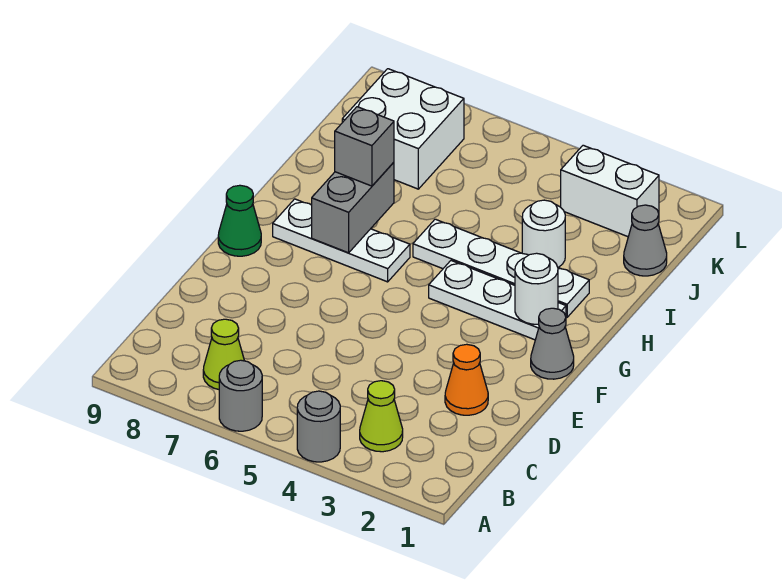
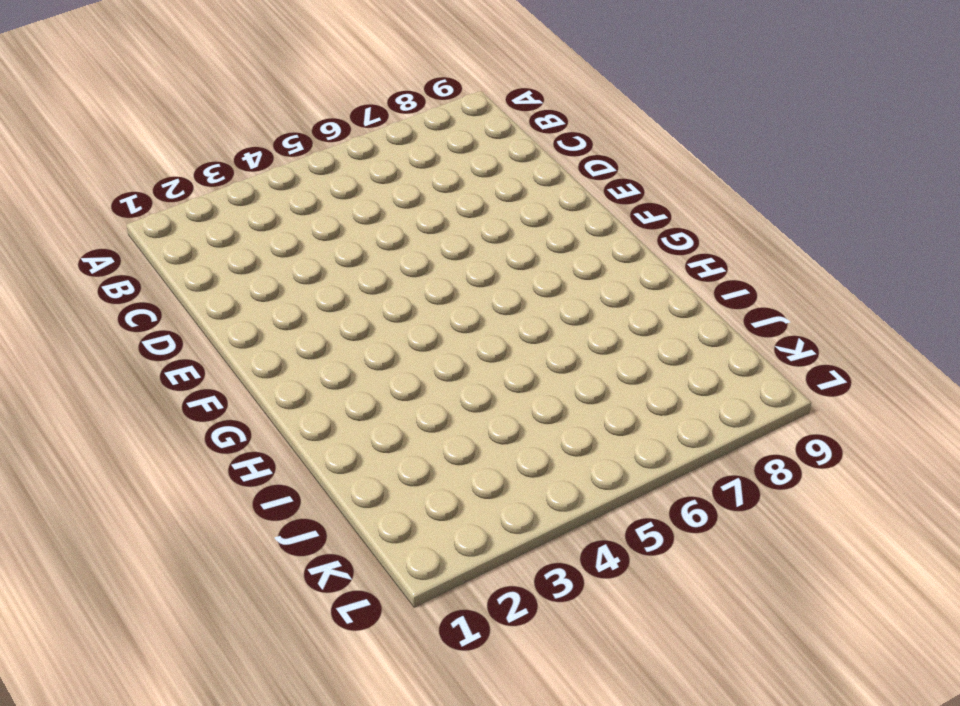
none -> grey 1x1 round brick [297,391,340,462]
none -> grey 1x1 round brick [219,360,262,431]
none -> lime 1x1 cone [360,381,403,452]

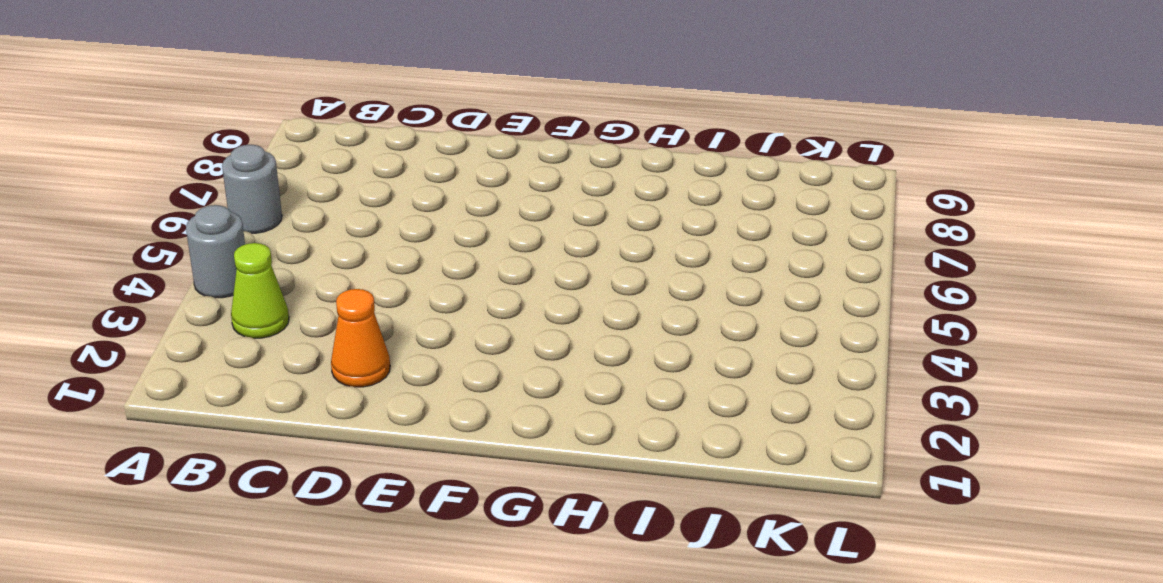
none -> lime 1x1 cone [203,319,244,389]
none -> grey 1x1 cone [531,308,574,379]
none -> green 1x1 cone [218,185,261,256]

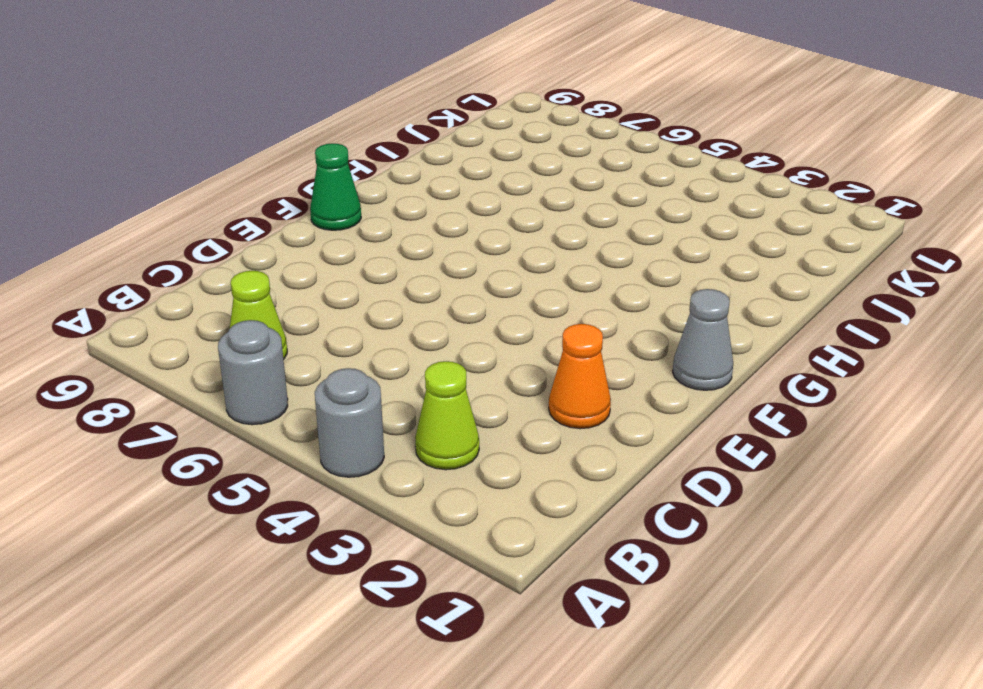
none -> white 1x3 plate [429,261,566,340]
none -> white 1x3 plate [273,199,410,282]
none -> white 1x4 plate [413,219,589,317]

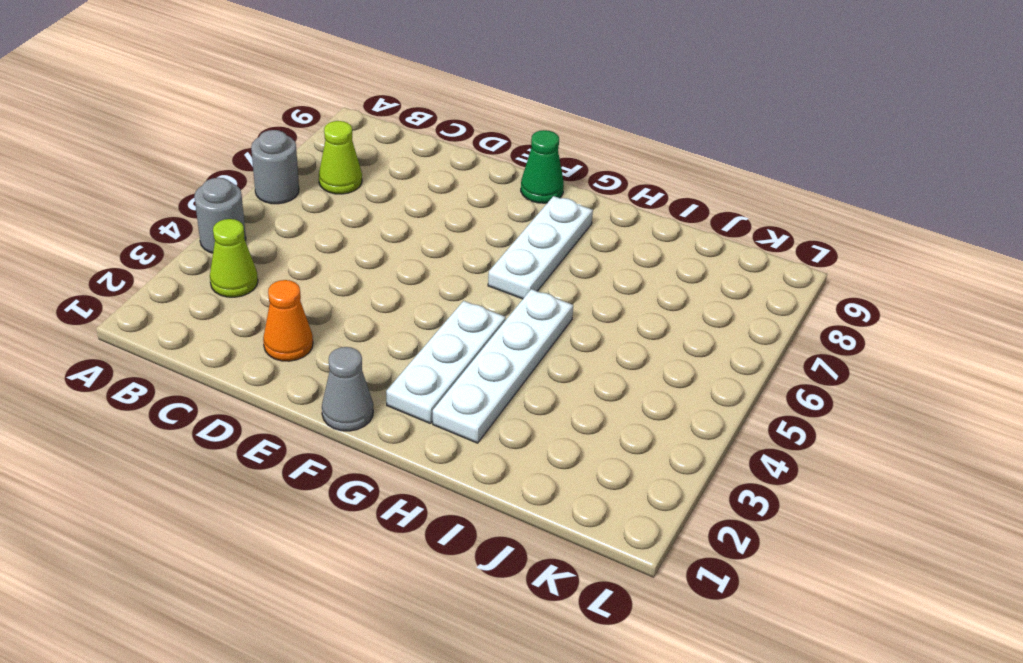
none -> white 1x1 round brick [522,200,565,267]
none -> grey 1x1 cone [624,205,667,276]
none -> white 2x2 brick [342,69,464,189]

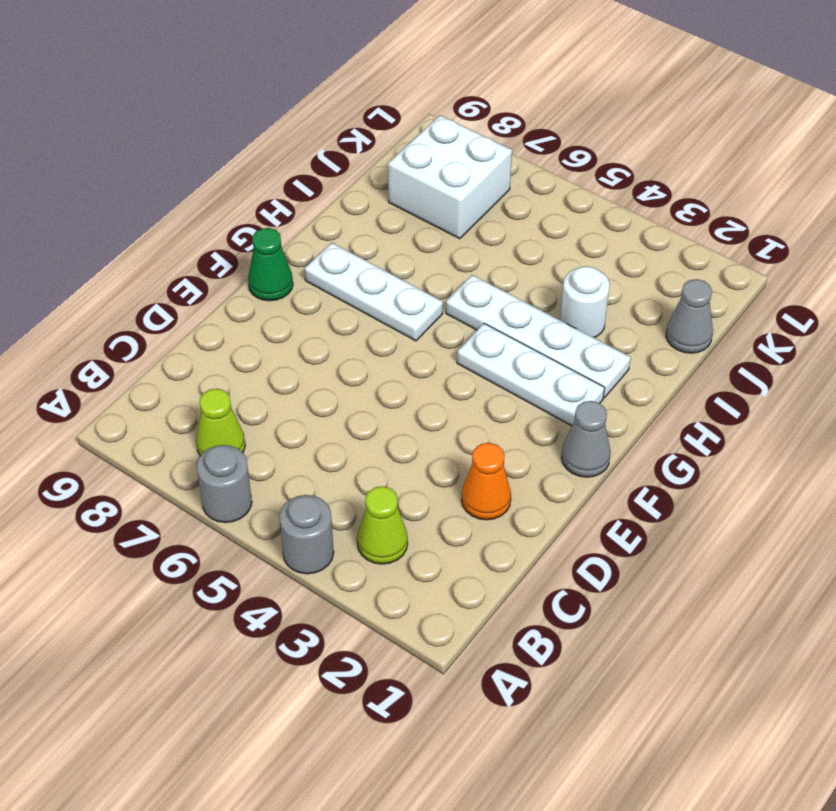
none -> white 1x2 brick [561,145,659,237]
none -> white 1x1 round brick [515,253,558,324]
none -> grey 1x2 brick [312,162,394,253]

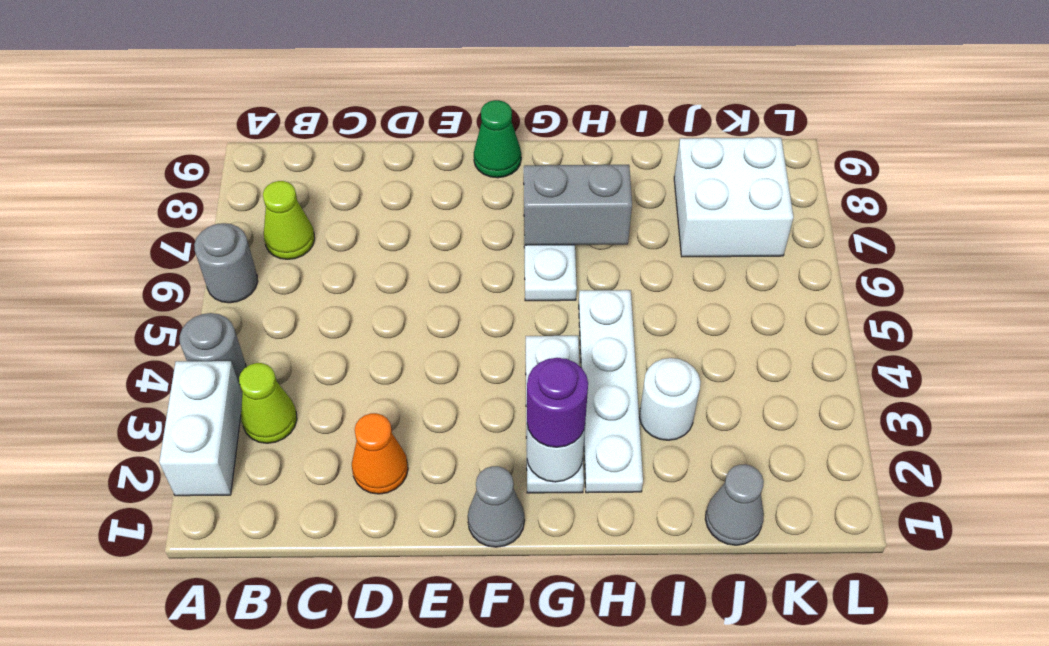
white 1x2 brick [159,361,242,496] -> white 1x2 brick moved to [561,145,659,237]
purple 1x1 round brick [527,358,588,447] -> none
none -> grey 1x1 brick [335,107,394,186]

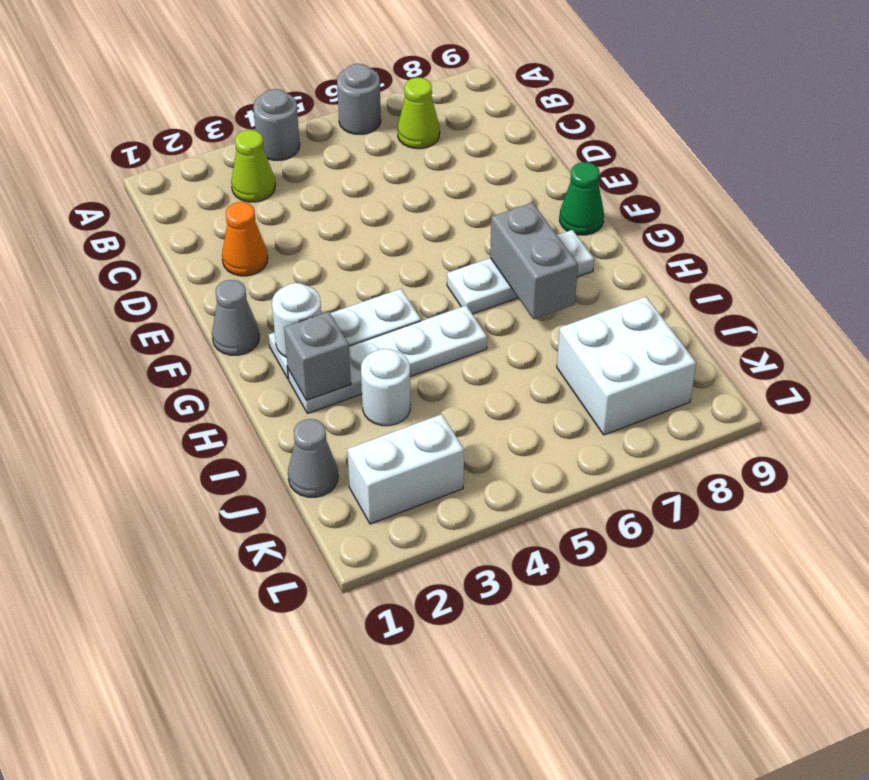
grey 1x1 brick [284,312,351,400] -> grey 1x1 brick moved to [335,107,394,186]

